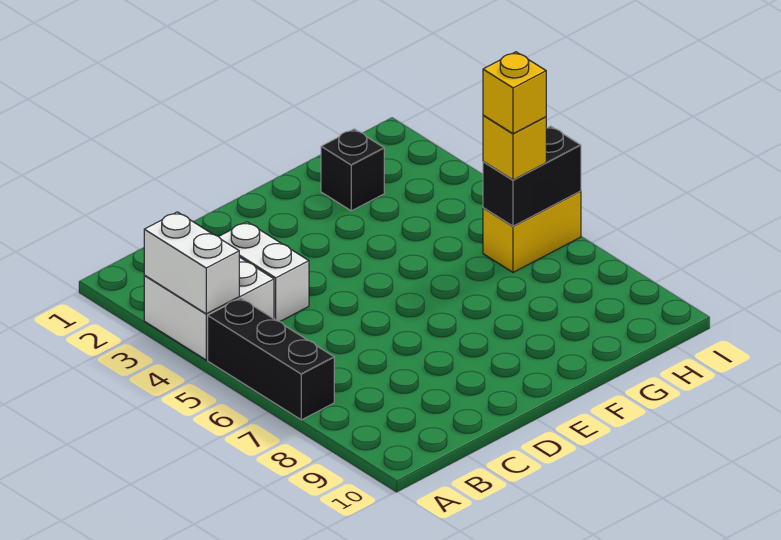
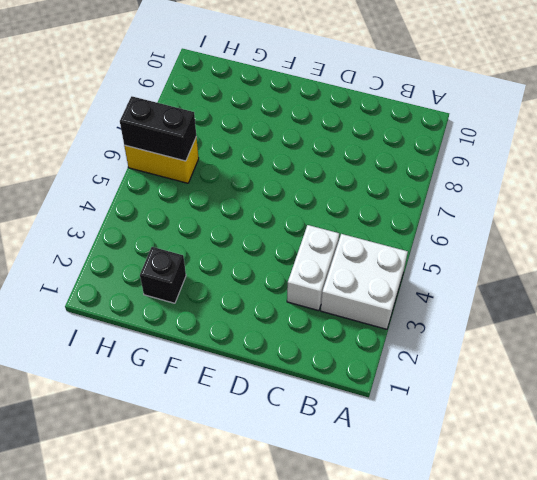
none -> black 1x3 brick [208,298,334,420]
none -> white 1x2 brick [144,212,239,314]

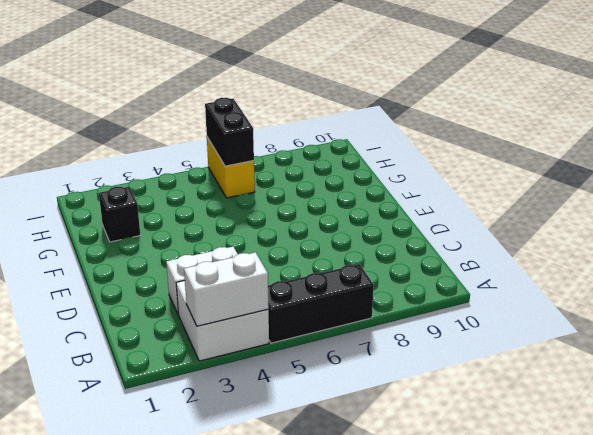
none -> yellow 1x1 brick [483,115,546,180]
none -> yellow 1x1 brick [483,52,546,134]

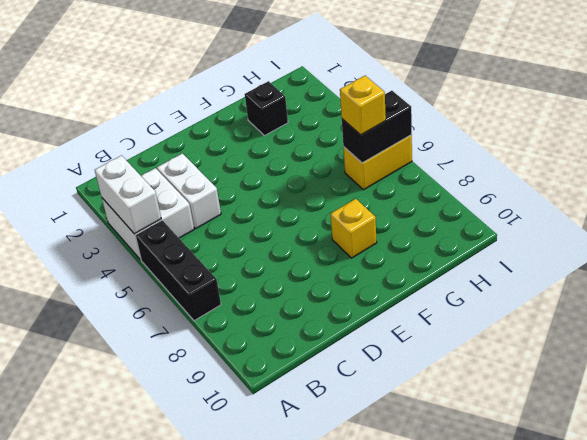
yellow 1x1 brick [331,199,377,258] -> yellow 1x1 brick moved to [483,52,546,134]

